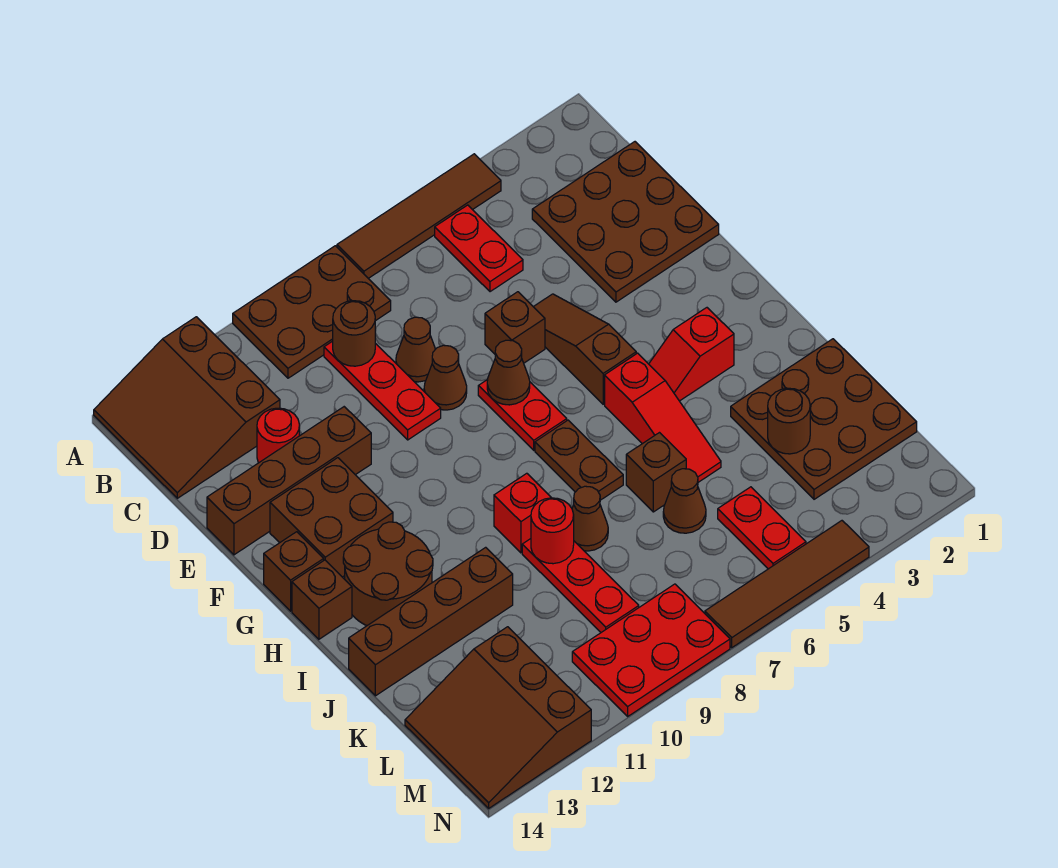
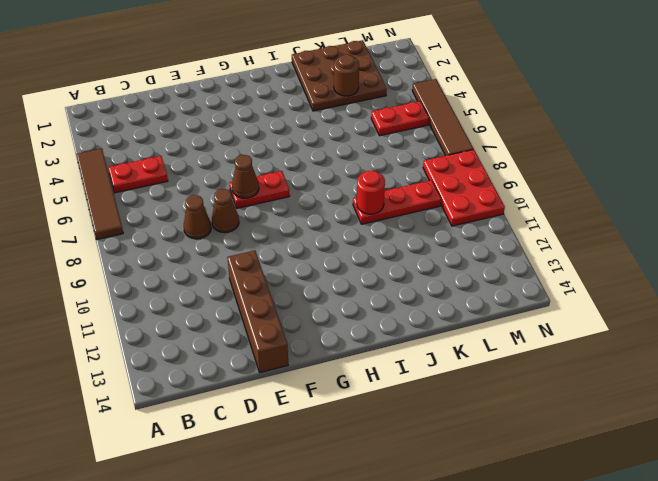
none -> brown 2x3 plate [233,246,391,378]
none -> brown 3x3 slope [94,317,280,498]
none -> brown 3x3 plate [532,142,719,302]
none -> red 1x3 plate [324,341,441,440]

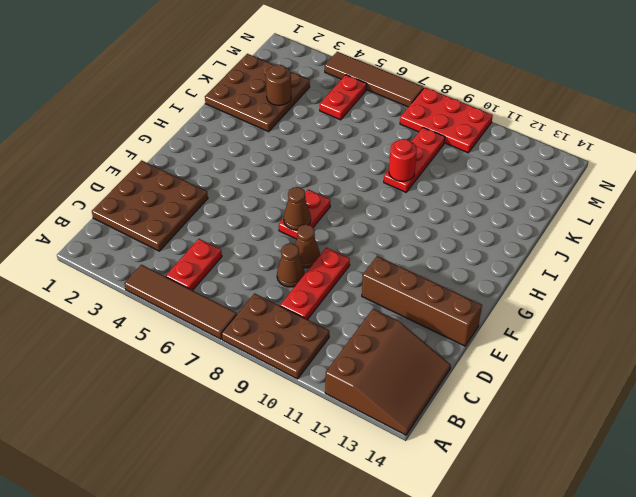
none -> red 1x1 round brick [257,408,299,463]
none -> brown 1x3 slope [534,294,636,404]
none -> brown 1x1 brick [485,292,545,363]
none -> brown 2x2 brick [270,458,393,577]

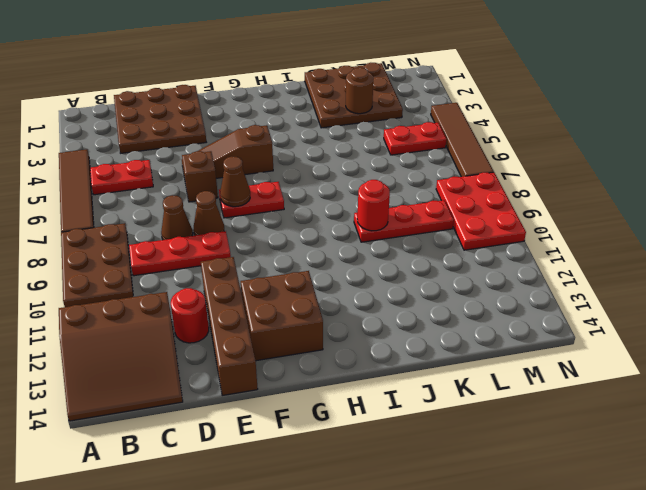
none -> brown 1x1 brick [264,532,324,611]
none -> red 1x2 slope [649,308,734,401]
none -> red 1x3 slope [605,353,721,482]
none -> brown 1x2 plate [535,420,623,500]

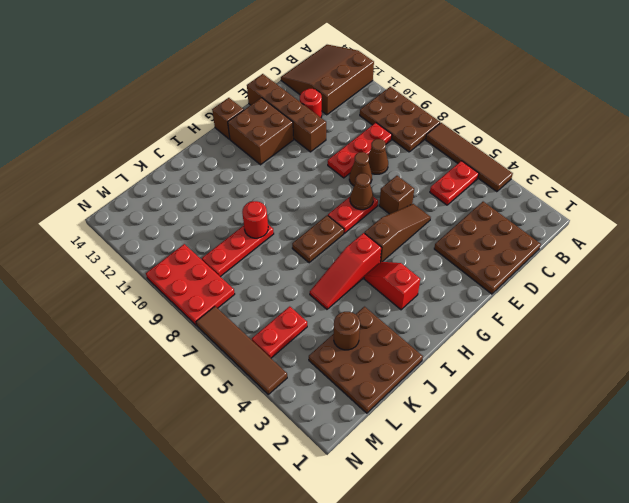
none -> brown 2x2 round brick [343,522,433,626]
none -> brown 1x1 brick [292,560,352,639]
none -> red 1x1 brick [494,473,551,553]
none -> brown 1x1 brick [626,433,686,512]

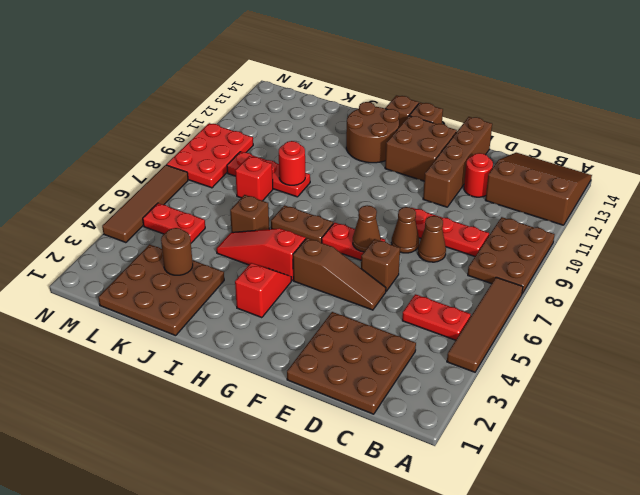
red 1x1 brick [235,156,273,201] -> red 1x1 brick moved to [494,473,551,553]
none -> brown 1x1 cone [572,486,608,551]
none -> brown 1x4 brick [349,547,513,696]
none -> brown 1x1 cone [663,469,706,533]
none -> brown 3x3 slope [405,627,591,808]

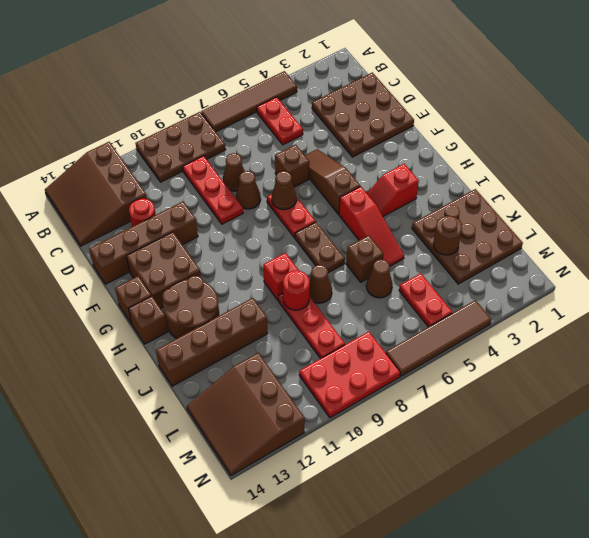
none -> brown 1x1 round brick [333,301,375,366]

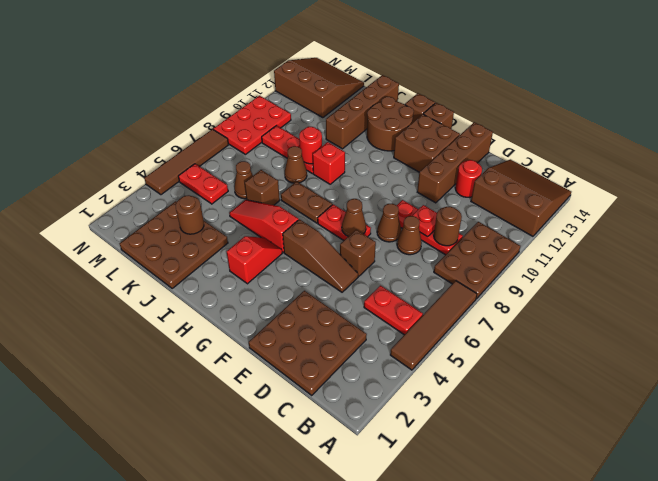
red 1x1 plate [412,205,437,237] -> none

